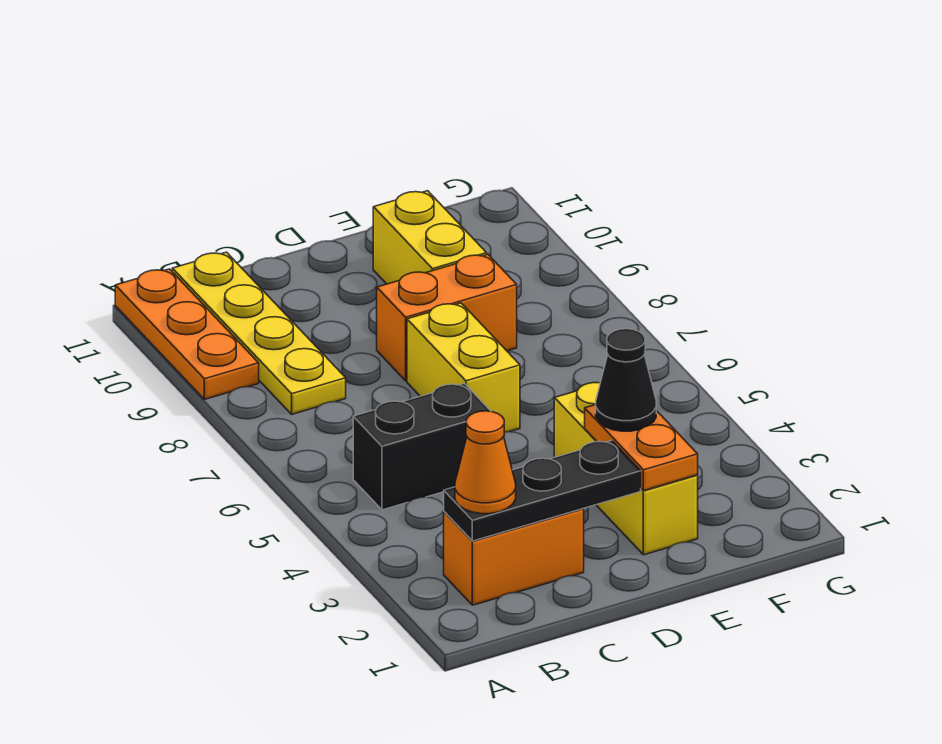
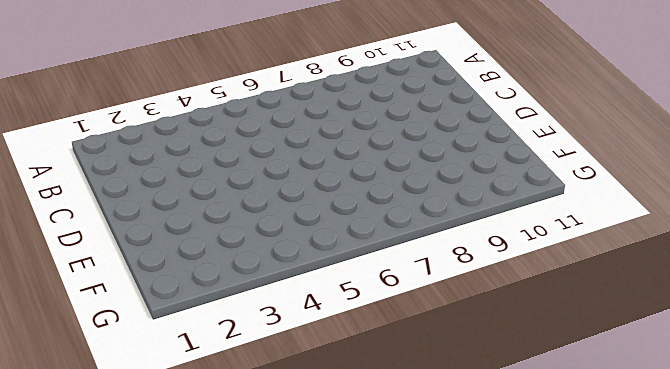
none -> orange 1x3 plate [115,269,259,399]
none -> orange 1x2 brick [444,509,584,605]
none -> black 1x2 brick [353,383,490,510]

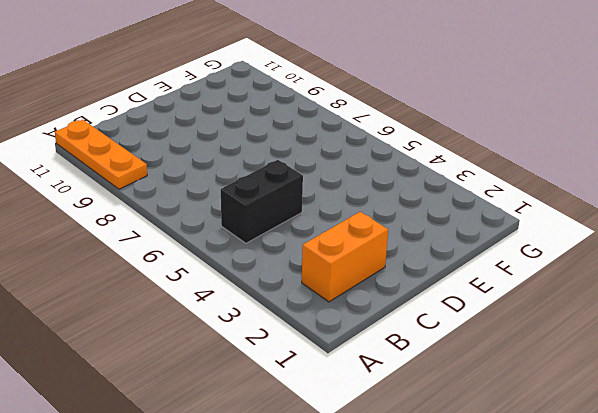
none -> yellow 1x4 plate [172,252,346,414]
none -> yellow 1x2 brick [407,303,520,432]
none -> orange 1x2 brick [377,254,517,381]

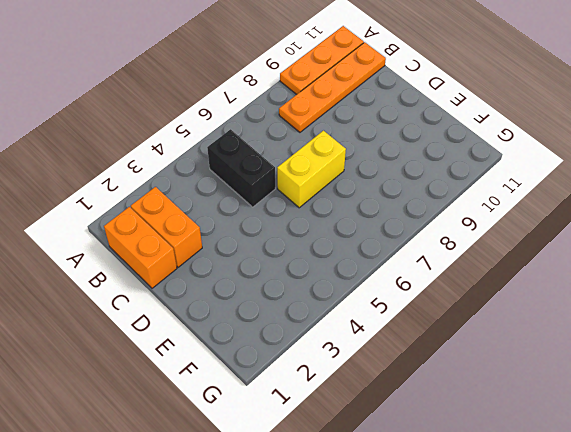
orange 1x2 brick [104,207,177,288] -> orange 1x2 brick moved to [377,254,517,381]
orange 1x4 plate [279,42,386,132] -> yellow 1x4 plate [172,252,346,414]
none -> yellow 1x3 brick [554,383,698,555]
none -> yellow 1x2 brick [373,191,487,284]
none -> black 1x3 plate [444,441,641,541]

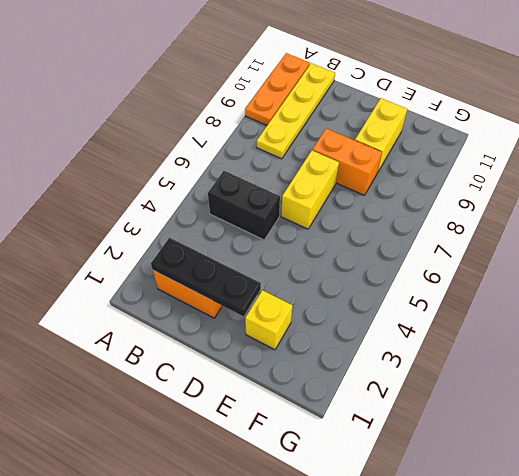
yellow 1x1 brick [245,290,292,350] -> yellow 1x3 brick [554,383,698,555]
none -> orange 1x2 plate [585,405,698,491]
none -> orange 1x1 cone [455,411,516,514]
none -> black 1x1 cone [596,329,656,431]

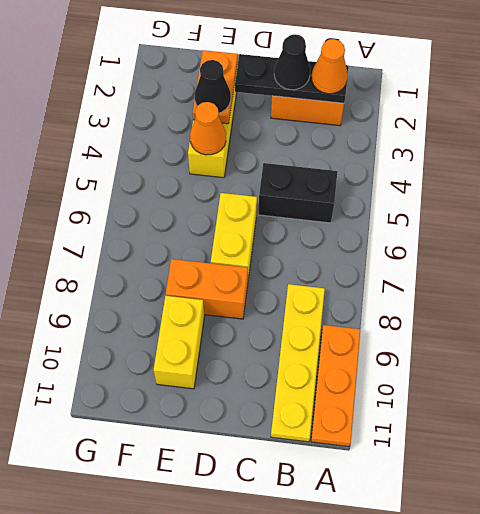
black 1x1 cone [274,35,310,90] -> none
orange 1x1 cone [190,102,226,155] -> none

